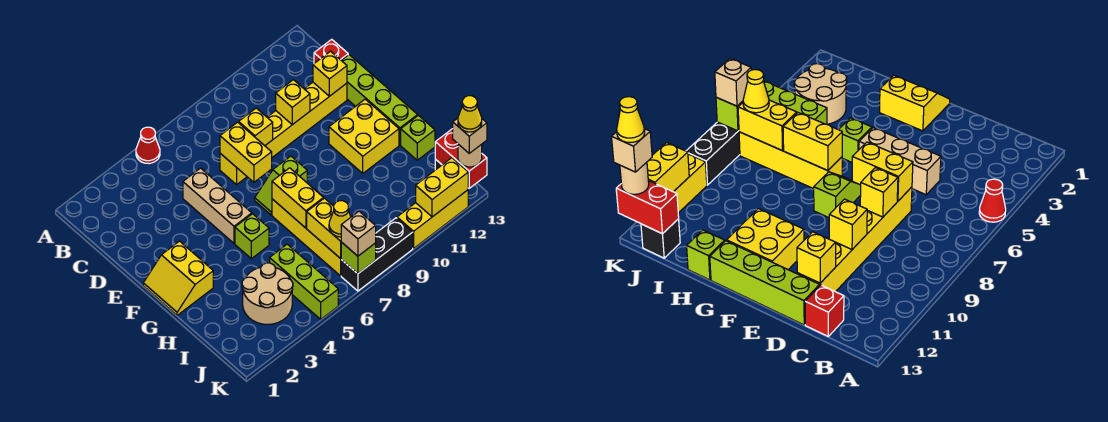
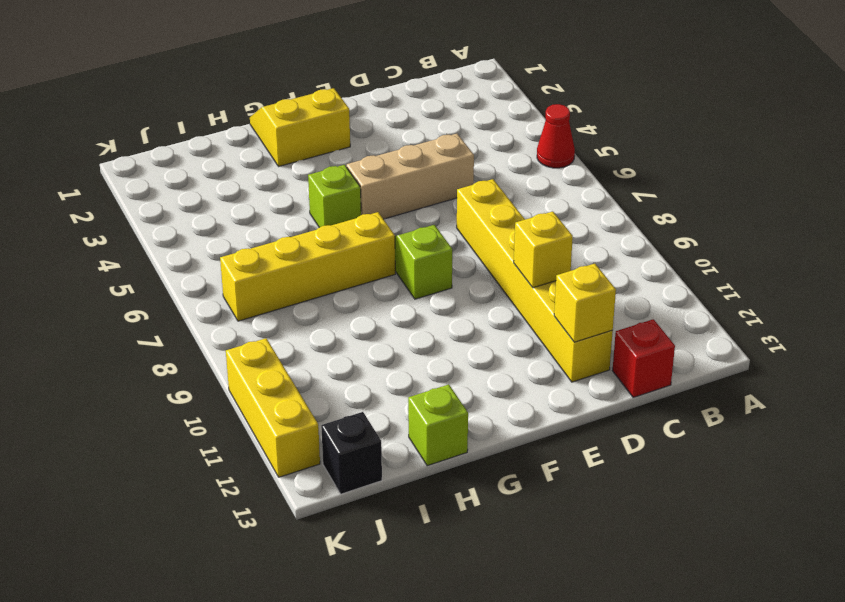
none -> lime 1x4 brick [341,55,418,145]
none -> yellow 2x2 brick [329,99,399,173]
none -> tan 2x2 round brick [242,263,293,324]
none -> lime 1x3 brick [270,244,338,319]

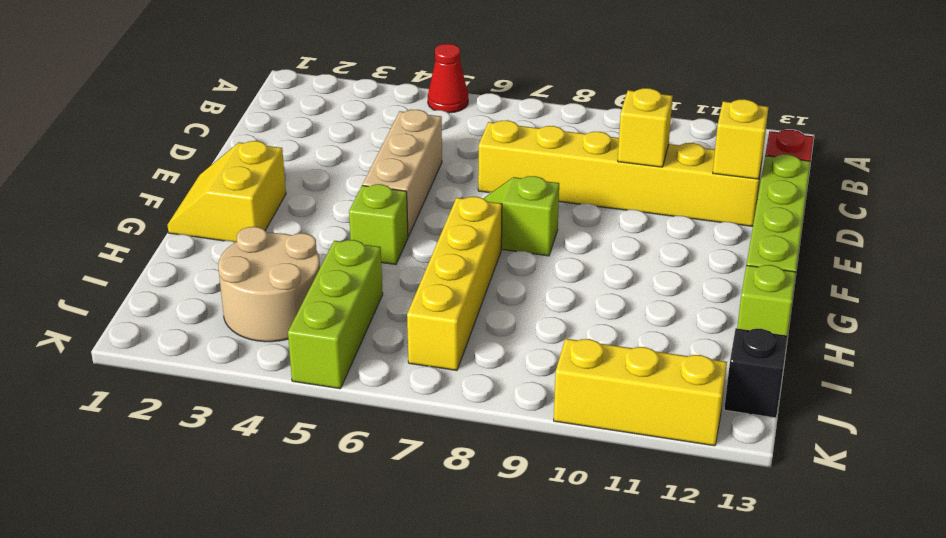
none -> yellow 2x2 brick [329,99,399,173]
none -> black 1x3 brick [341,218,413,291]
none -> yellow 1x2 brick [220,122,272,182]
none -> yellow 1x1 brick [239,108,273,146]

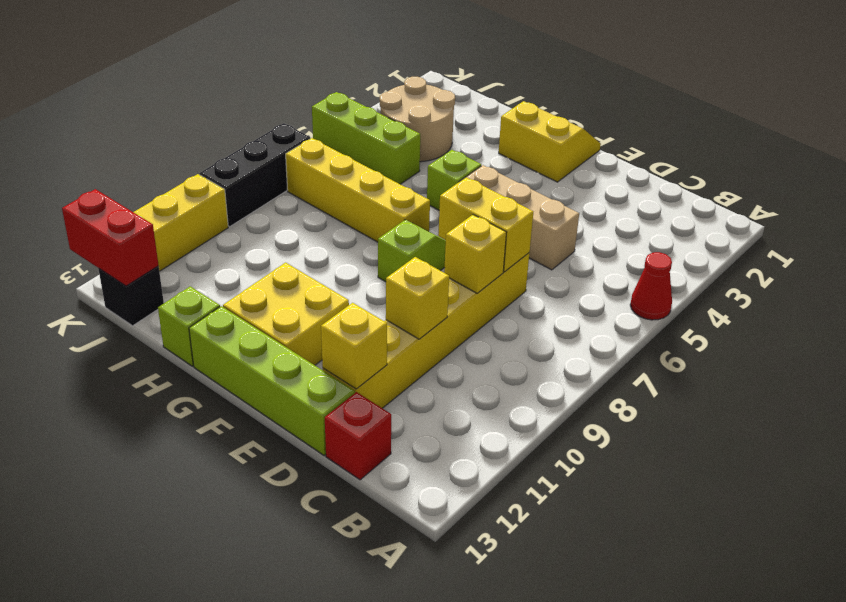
none -> yellow 1x2 brick [272,168,324,228]
none -> yellow 1x2 brick [307,198,341,259]
none -> lime 1x1 brick [341,242,376,274]
none -> yellow 1x2 brick [416,158,468,217]

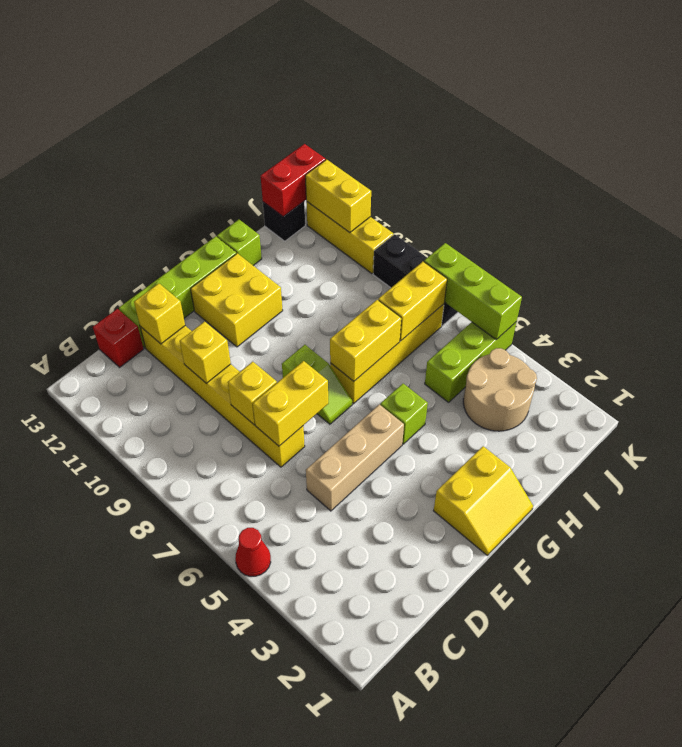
lime 1x3 brick [424,243,522,340] -> lime 1x1 brick [341,242,376,274]
none -> yellow 1x1 cone [329,201,351,237]
none -> tan 1x1 brick [341,211,376,256]
none -> tan 1x1 round brick [458,144,482,167]
none -> tan 1x1 brick [453,118,487,153]

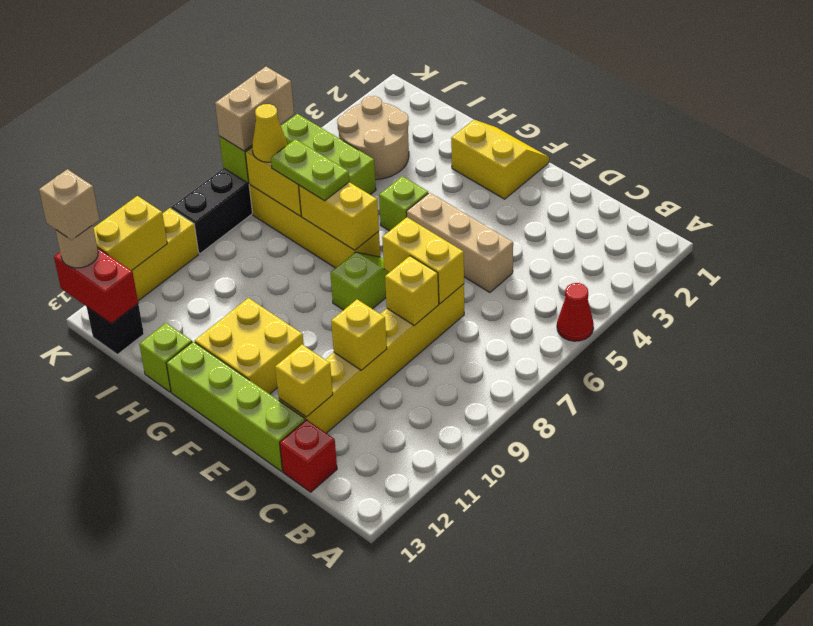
lime 1x2 plate [271,139,349,201] -> none
tan 1x2 brick [215,67,294,151] -> tan 1x1 brick [341,211,376,256]
none -> yellow 1x1 cone [458,96,482,132]

